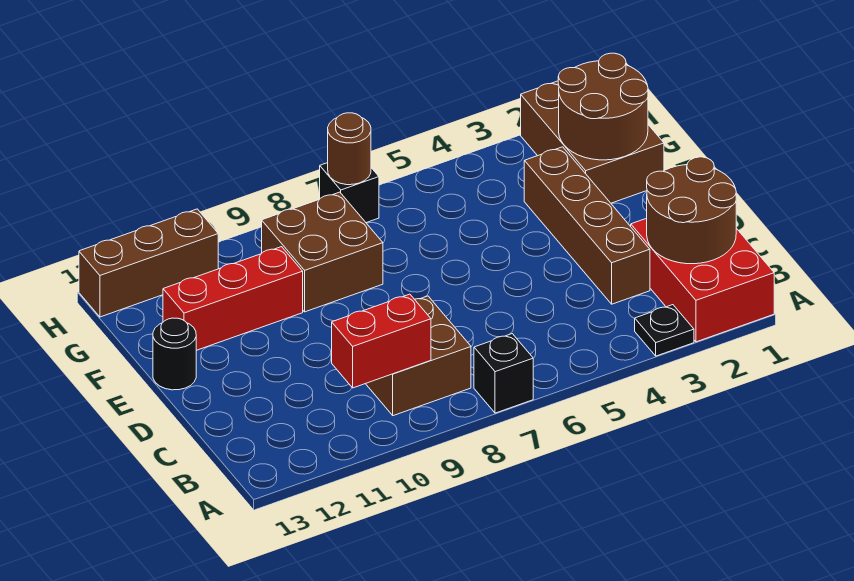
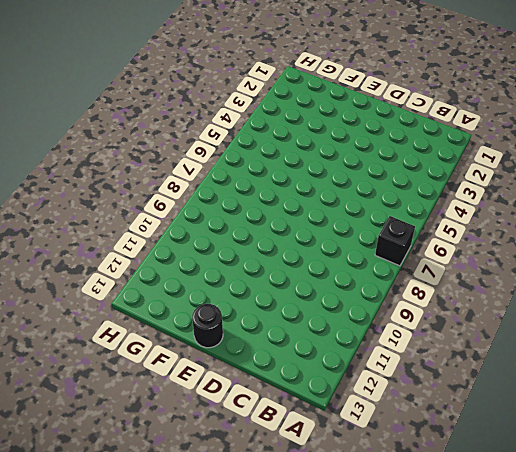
none -> red 2x3 brick [631,218,774,342]
none -> black 1x1 plate [635,305,694,356]
none -> brown 2x2 brick [366,296,471,416]

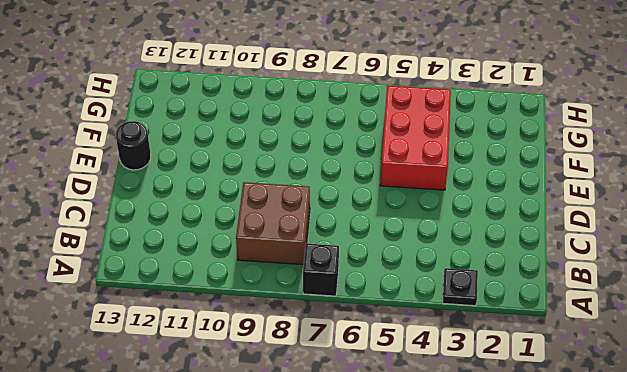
red 2x3 brick [380,85,451,190] -> red 2x3 brick moved to [631,218,774,342]
none -> brown 1x4 brick [524,147,650,304]
none -> brown 2x3 brick [521,81,664,203]
none -> brown 2x2 brick [262,192,383,312]

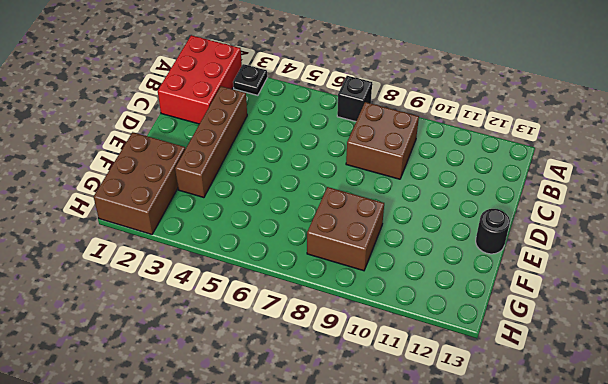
none -> red 1x3 brick [163,247,303,350]
none -> black 1x1 brick [320,163,379,223]
none -> brown 1x3 brick [79,209,218,317]

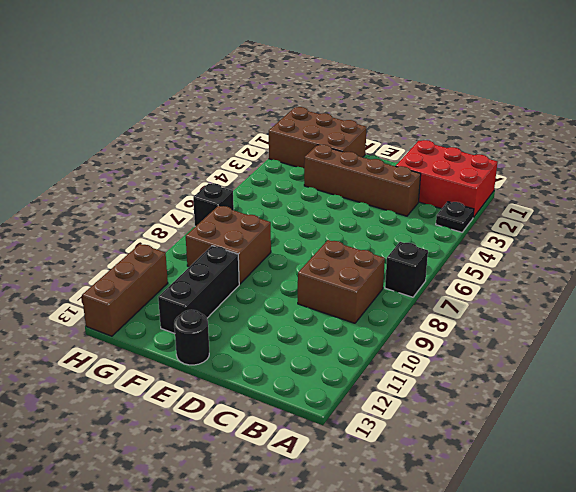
black 1x3 brick [158,246,239,334] -> red 1x3 brick [163,247,303,350]
none -> brown 2x2 round brick [647,157,736,264]
none -> red 1x2 brick [332,294,431,388]
none -> brown 2x2 round brick [558,53,648,160]

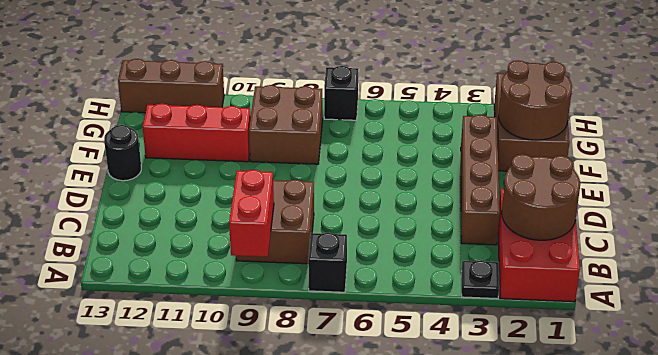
red 1x2 brick [229,170,274,257] -> red 1x2 brick turned to [332,294,431,388]
none -> brown 1x1 round brick [328,113,371,185]

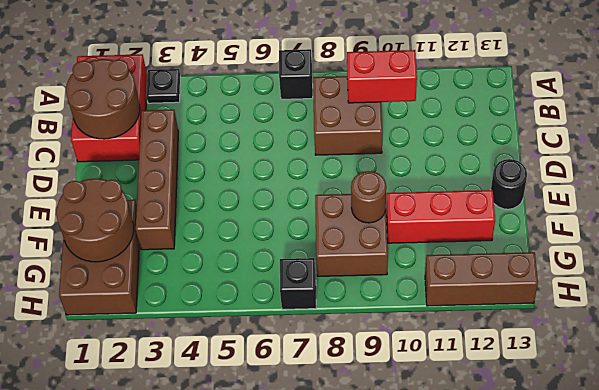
brown 1x1 round brick [351,171,386,223] -> brown 1x1 round brick moved to [328,113,371,185]

